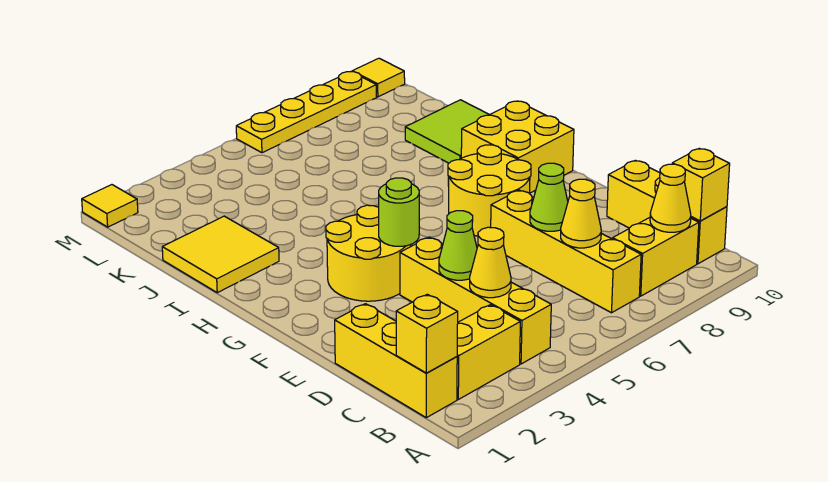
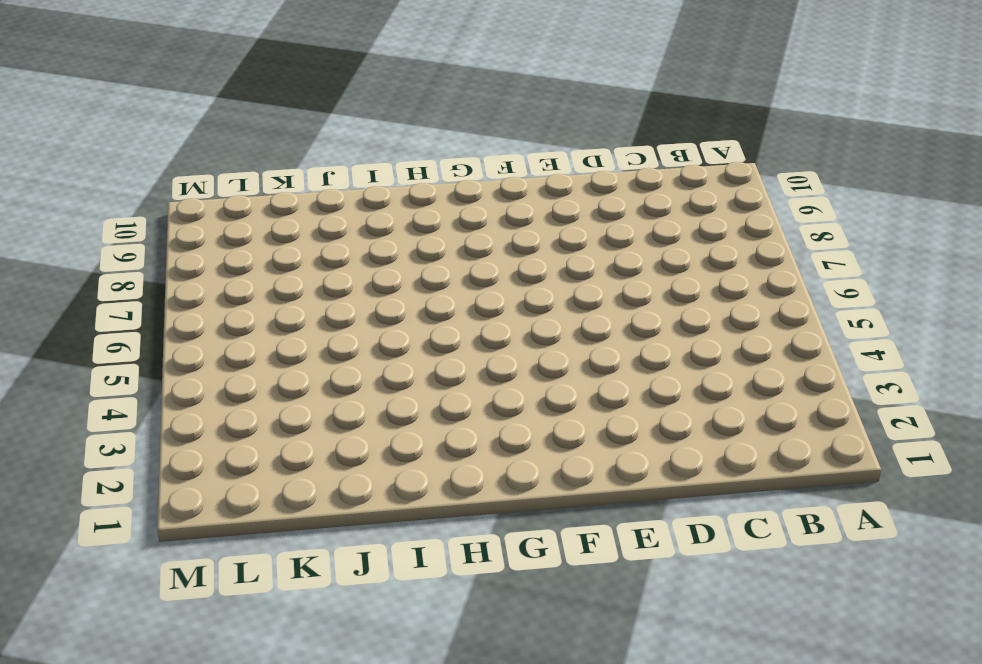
none -> yellow 1x3 brick [335,304,457,418]
none -> yellow 1x2 brick [457,305,520,399]
none -> yellow 1x4 brick [400,237,551,364]

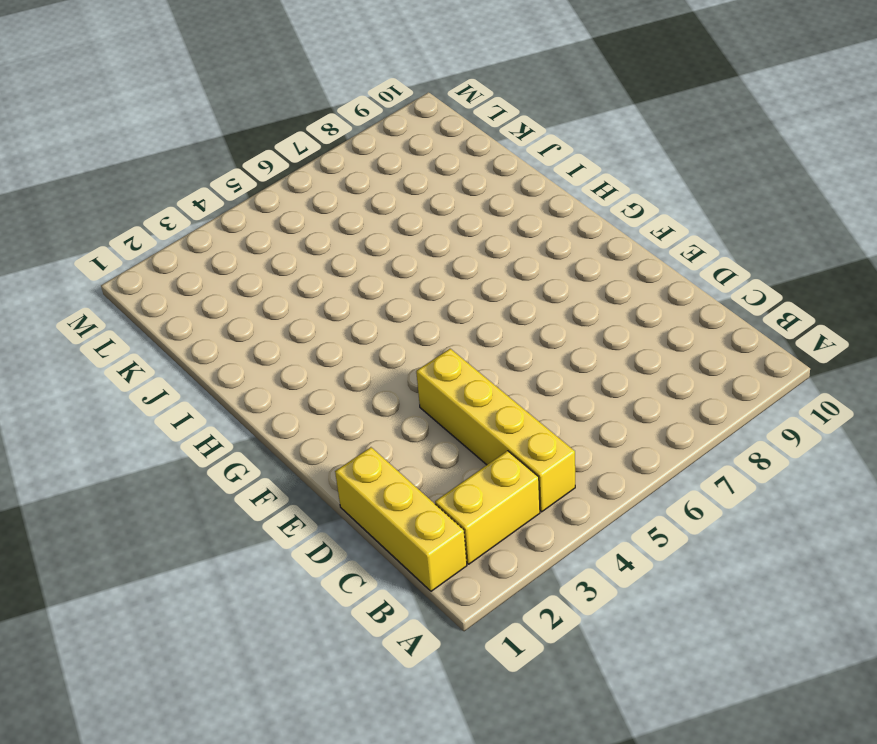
none -> yellow 1x4 brick [491,190,641,313]
none -> yellow 1x2 brick [613,218,699,296]
none -> yellow 1x3 brick [607,160,727,264]

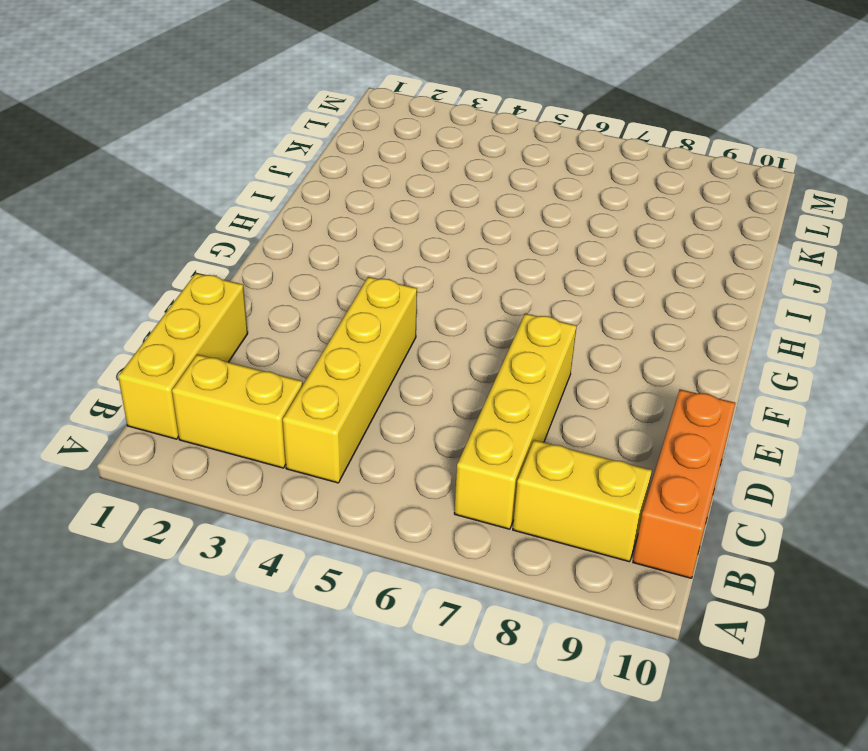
orange 1x3 brick [633,389,735,578] -> yellow 1x3 brick [607,160,727,264]
none -> yellow 2x2 round brick [326,205,411,301]
none -> yellow 2x2 round brick [448,145,531,236]
none -> yellow 2x2 brick [461,101,574,193]

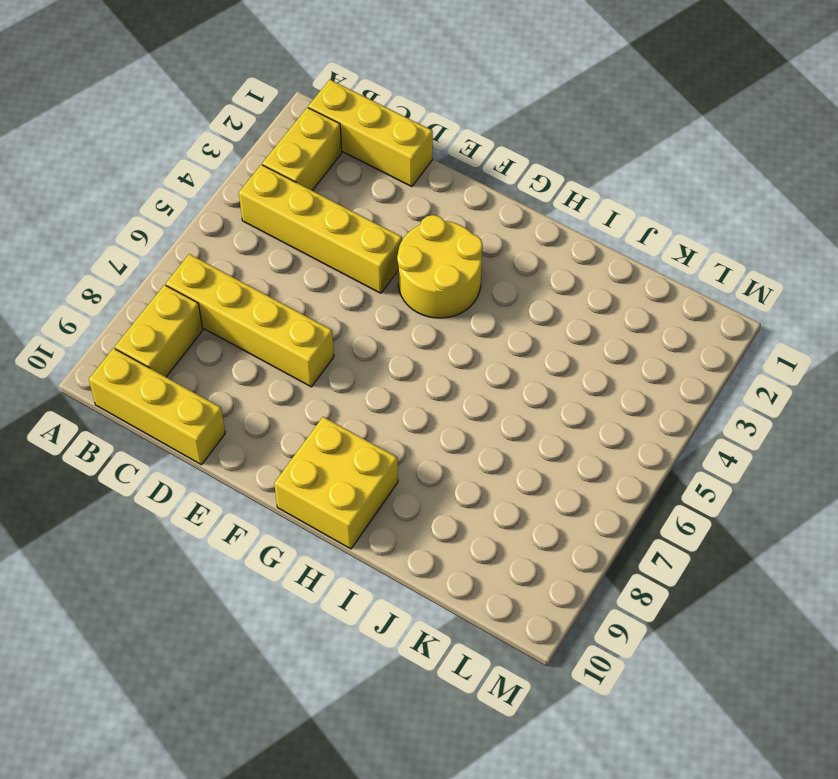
none -> yellow 2x2 round brick [448,145,531,236]
none -> yellow 2x2 tile [162,216,279,293]
none -> lime 2x2 tile [405,100,489,163]

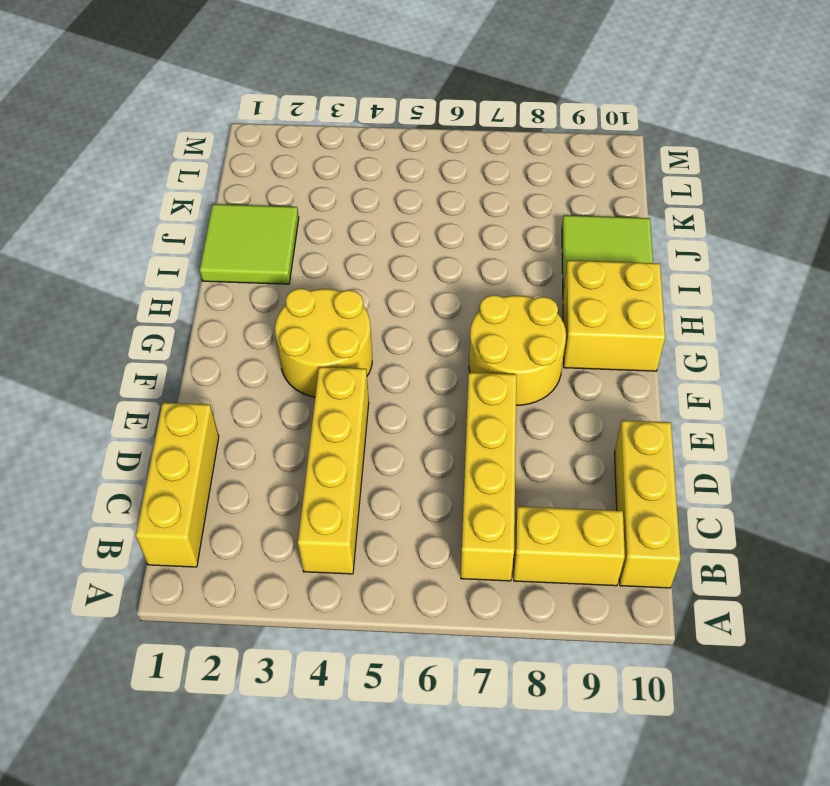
lime 2x2 tile [200,204,299,284] -> yellow 2x2 tile [162,216,279,293]
none -> yellow 1x2 brick [457,305,520,399]
none -> yellow 1x1 tile [82,185,138,227]
none -> yellow 1x4 plate [236,72,377,153]

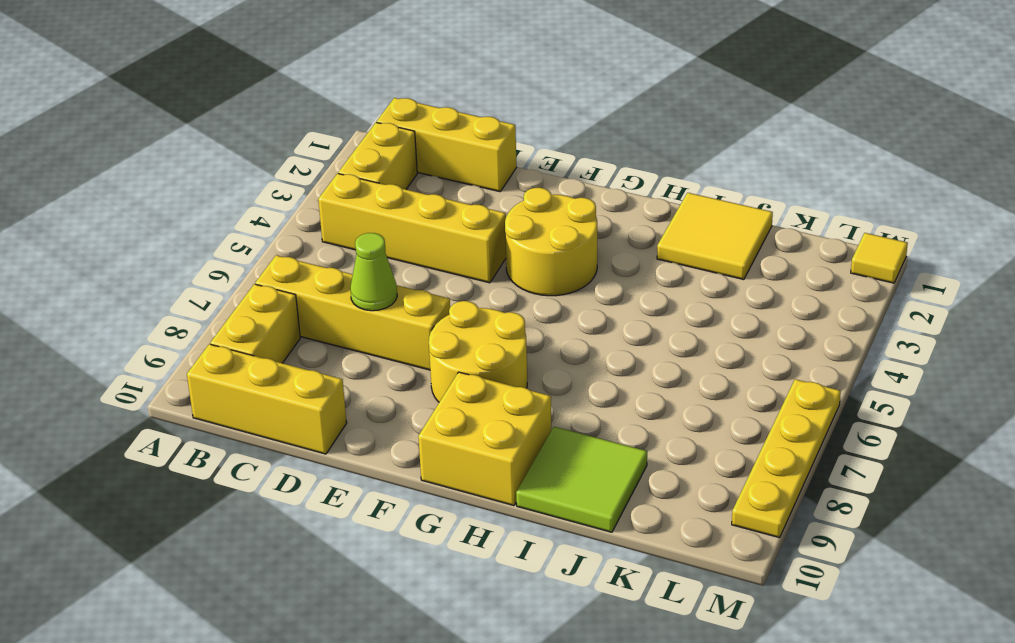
none -> yellow 1x1 tile [352,58,405,97]
none -> yellow 1x1 brick [396,294,458,373]
none -> yellow 1x1 cone [650,164,691,232]

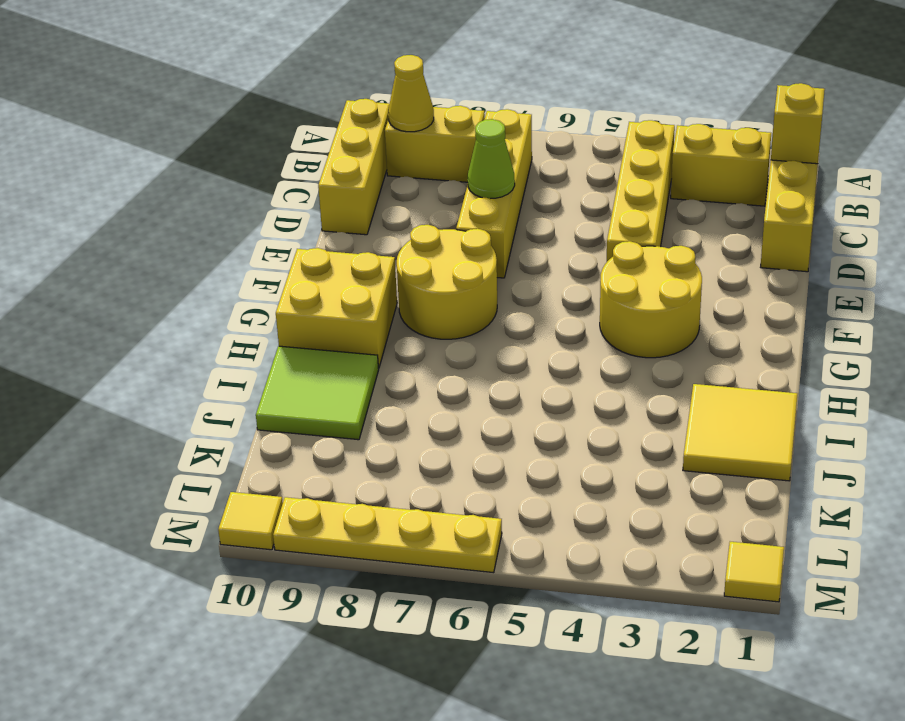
none -> yellow 1x1 brick [672,148,730,221]
none -> yellow 1x1 cone [470,227,511,298]
none -> yellow 1x1 cone [561,179,601,248]

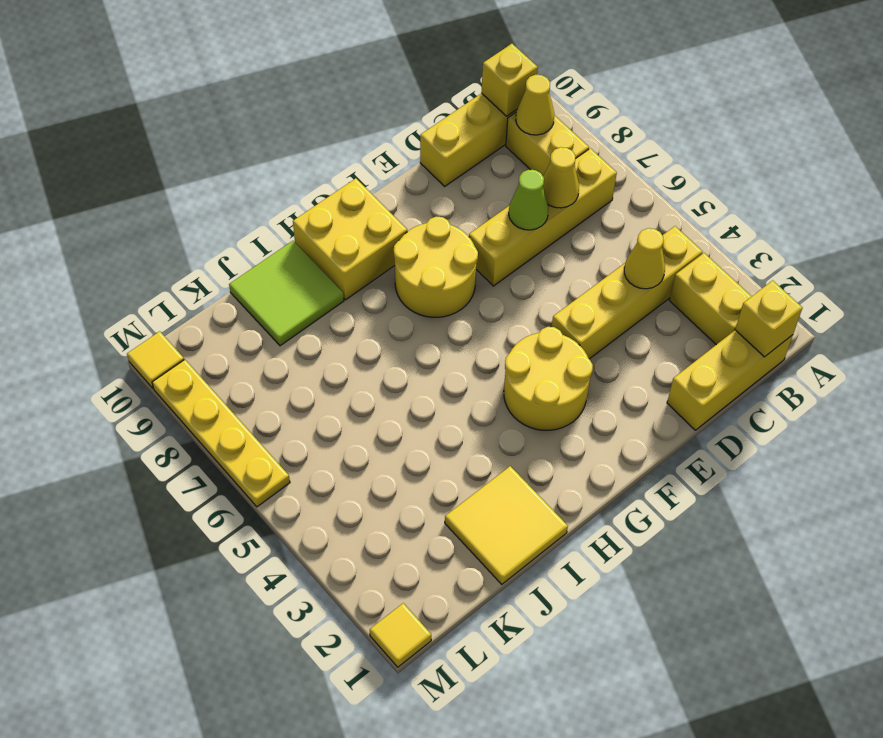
none -> lime 1x1 cone [439,211,477,280]
none -> lime 1x1 round brick [379,178,419,246]

